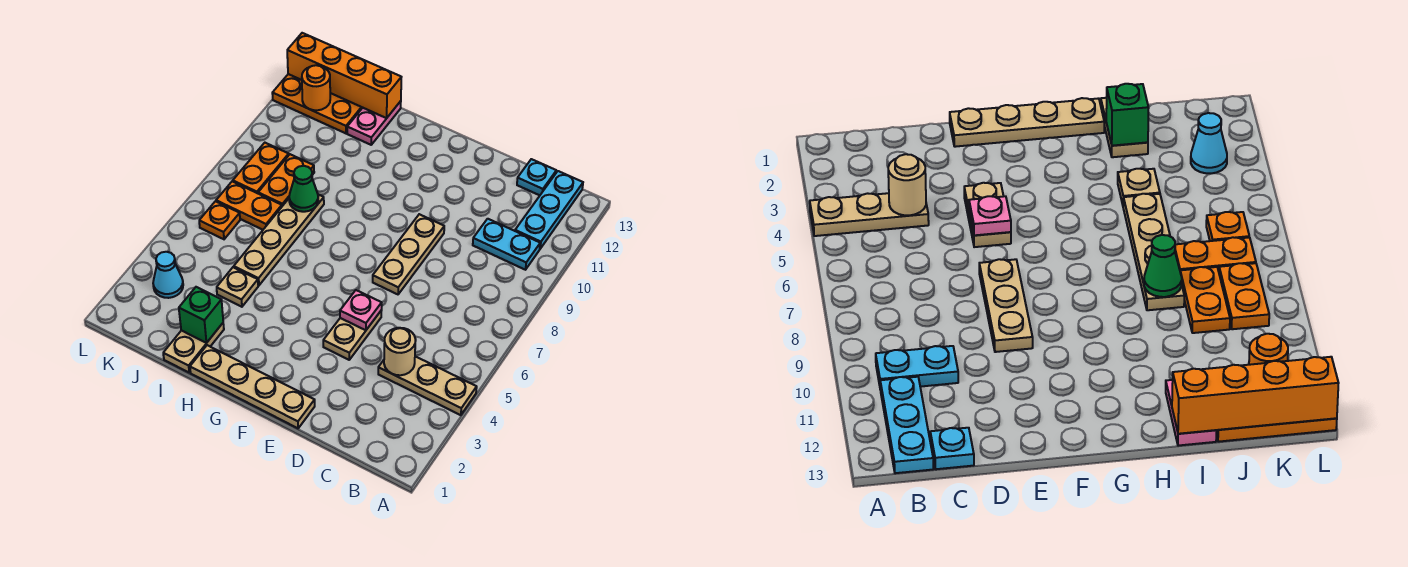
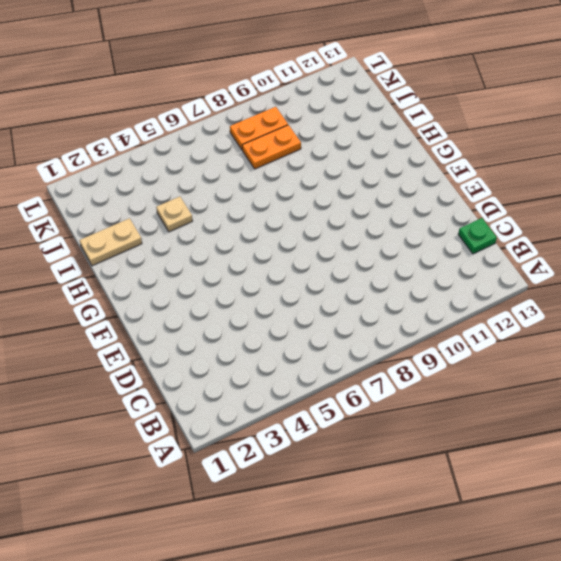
green 1x1 plate [458,218,497,254] -> cyan 1x1 plate [517,159,556,195]
none -> tan 1x3 plate [378,356,477,415]
none -> cyan 1x2 plate [473,219,540,270]
none -> cyan 1x3 plate [515,171,583,249]

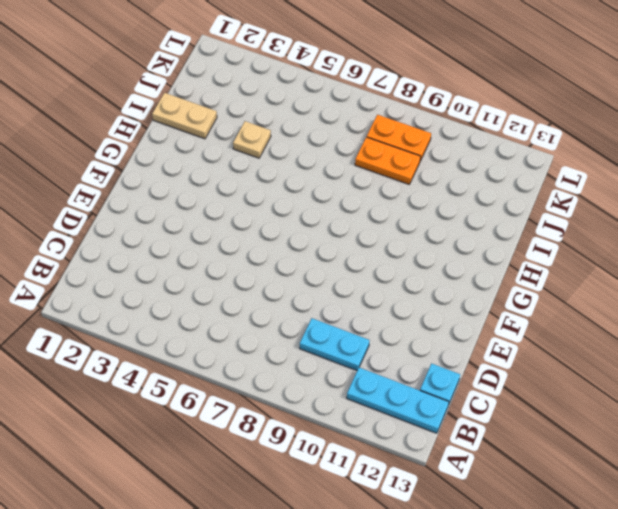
cyan 1x2 plate [300,318,369,370] -> cyan 1x2 plate turned to [473,219,540,270]
none -> tan 1x3 plate [378,356,477,415]
none -> tan 1x4 plate [190,345,315,428]
none -> tan 1x2 plate [323,310,382,360]

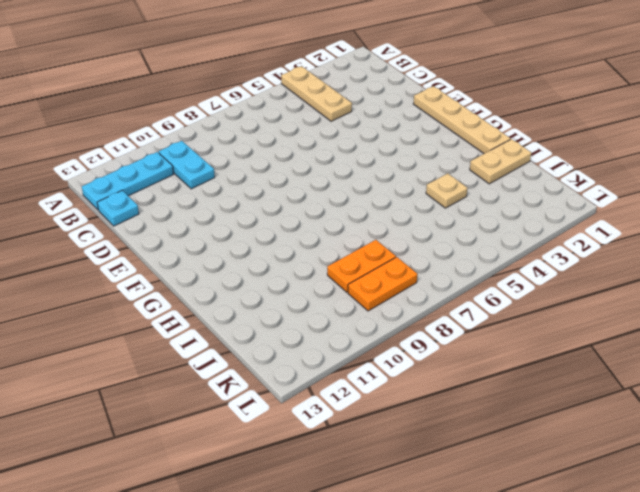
none -> tan 1x2 plate [323,310,382,360]
none -> tan 1x3 plate [373,214,444,294]
none -> tan 1x4 plate [234,195,324,285]

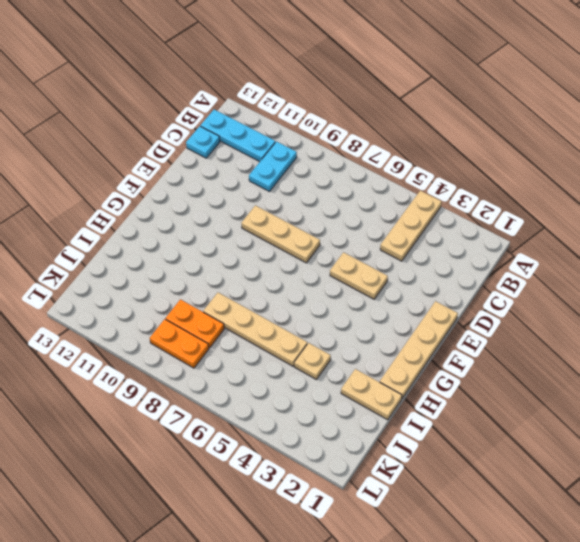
none -> pink 1x2 plate [347,101,401,145]
none -> orange 1x2 plate [216,182,282,230]
none -> orange 2x3 plate [272,74,362,133]

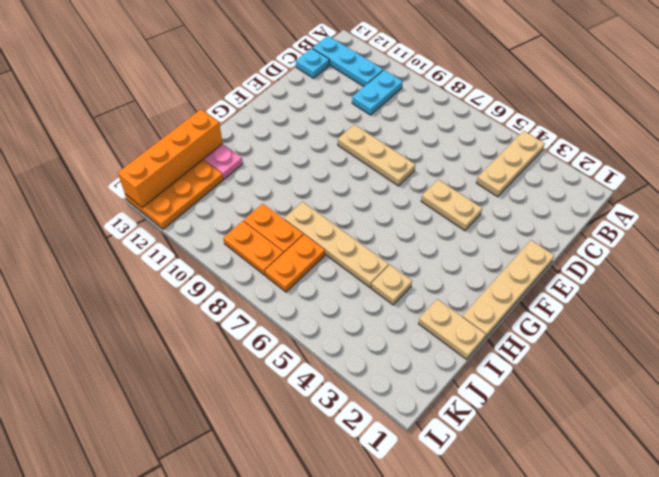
none -> cyan 1x1 cone [153,252,183,298]
none -> orange 1x1 plate [199,201,240,239]
none -> tan 1x1 round brick [384,328,416,375]

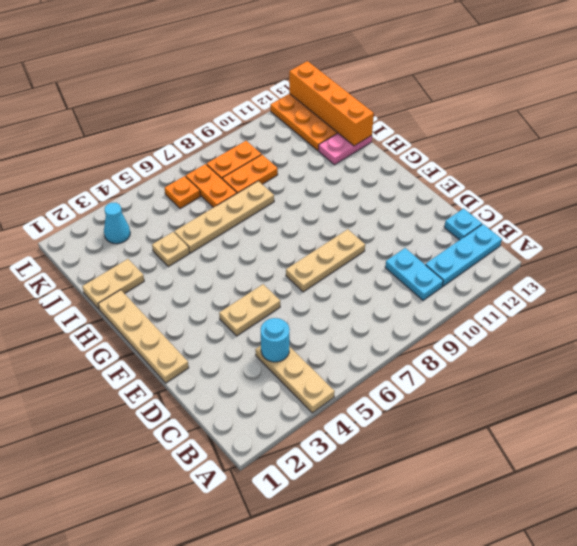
cyan 1x1 round brick [261,318,290,362] -> tan 1x1 round brick [384,328,416,375]
none -> pink 1x1 plate [340,290,382,330]
none -> green 1x1 brick [179,287,223,343]
none -> green 1x1 cone [289,166,318,212]

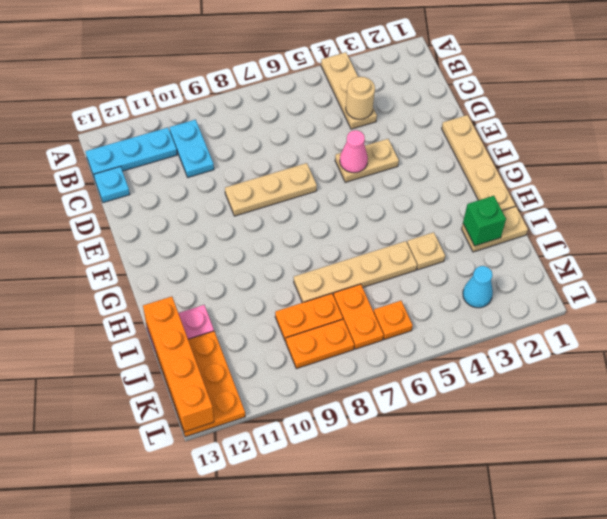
pink 1x1 cone [340,130,368,173] -> pink 1x1 plate [340,290,382,330]
none -> green 1x1 cone [289,166,318,212]
none -> orange 1x1 round brick [302,65,330,110]

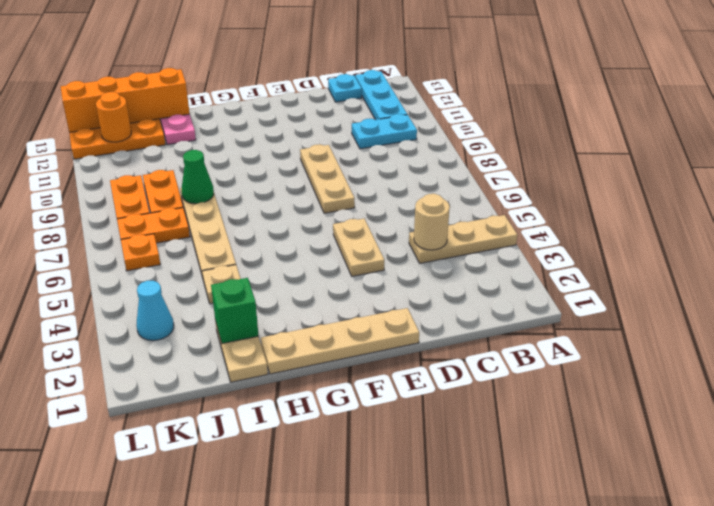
none -> pink 1x1 plate [340,290,382,330]

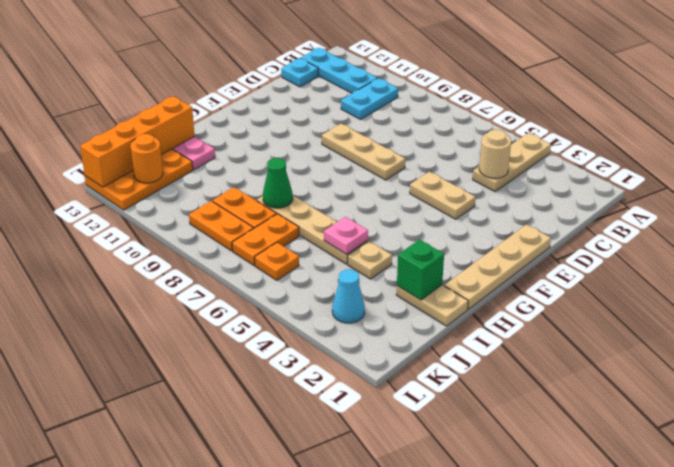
pink 1x1 plate [324,217,368,254] -> pink 1x1 plate moved to [340,290,382,330]

